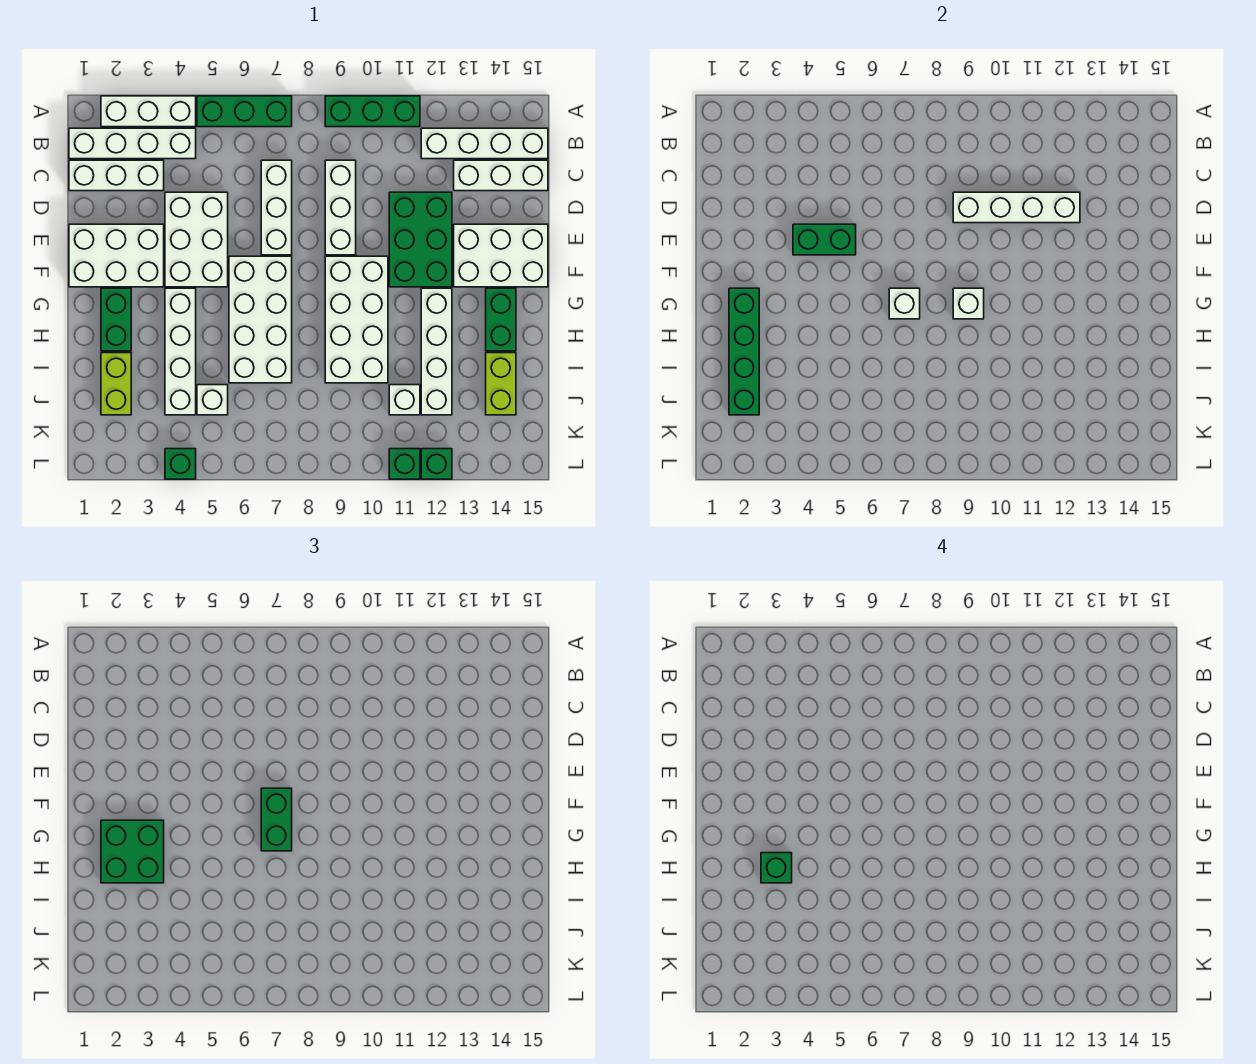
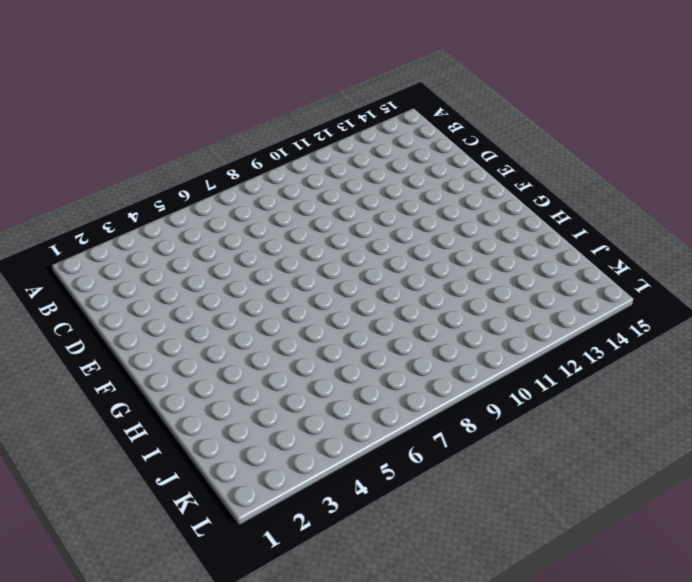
none -> white 1x3 brick [101,96,196,127]
none -> green 1x3 brick [197,96,292,127]
none -> green 1x3 brick [325,96,420,127]
none -> white 1x4 brick [69,128,196,159]

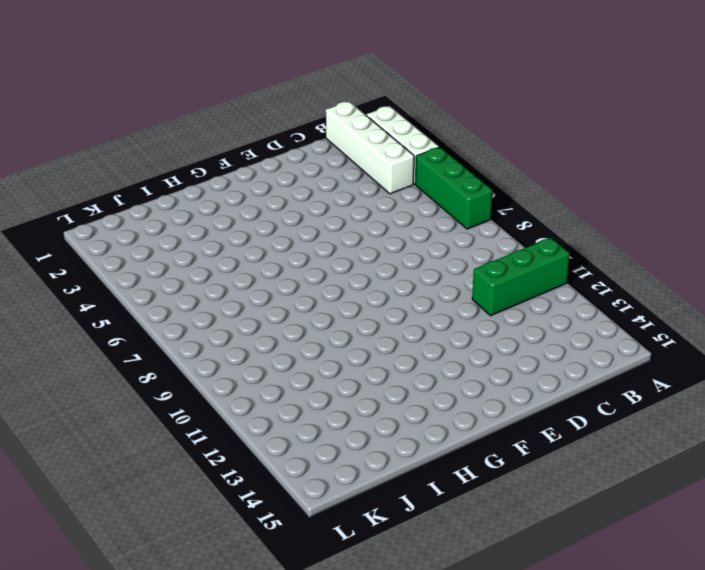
green 1x3 brick [472,238,570,316] -> green 1x3 brick turned to [325,96,420,127]
none -> white 1x4 brick [421,128,548,159]
none -> white 1x3 brick [69,160,164,191]
none -> white 1x3 brick [261,160,292,255]
none -> white 1x3 brick [325,160,356,255]

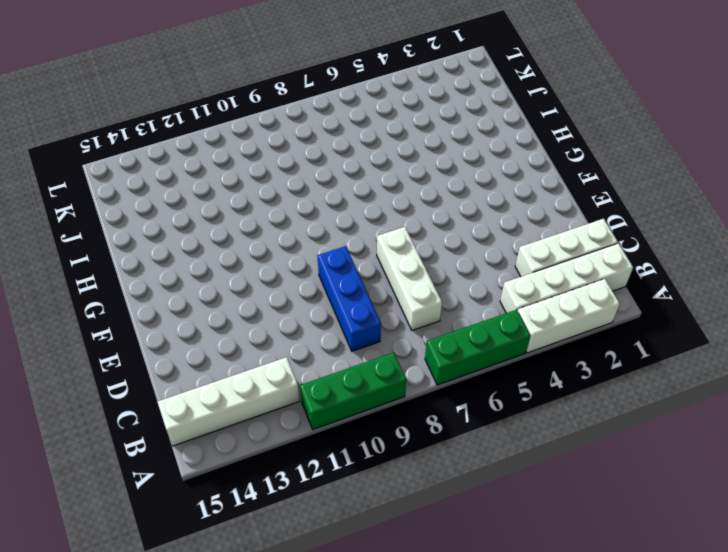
blue 1x3 brick [318,246,381,351] -> white 1x3 brick [325,160,356,255]
none -> white 1x3 brick [454,160,548,191]
none -> white 2x3 brick [165,192,228,287]
none -> green 2x3 brick [389,192,452,287]
none -> white 2x3 brick [69,224,164,287]

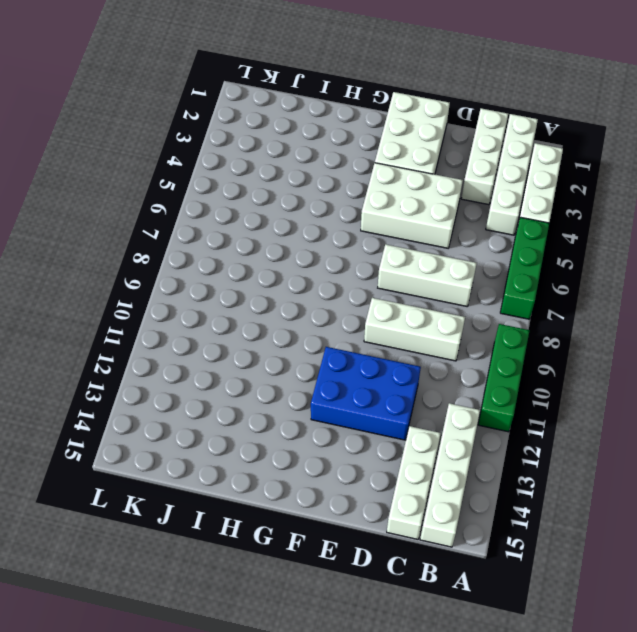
blue 2x3 brick [311,347,421,440] -> green 2x3 brick [389,192,452,287]
none -> white 2x3 brick [454,224,548,287]
none -> white 2x4 brick [229,256,292,383]
none -> white 2x4 brick [325,256,388,383]
none -> green 1x2 brick [101,288,131,351]

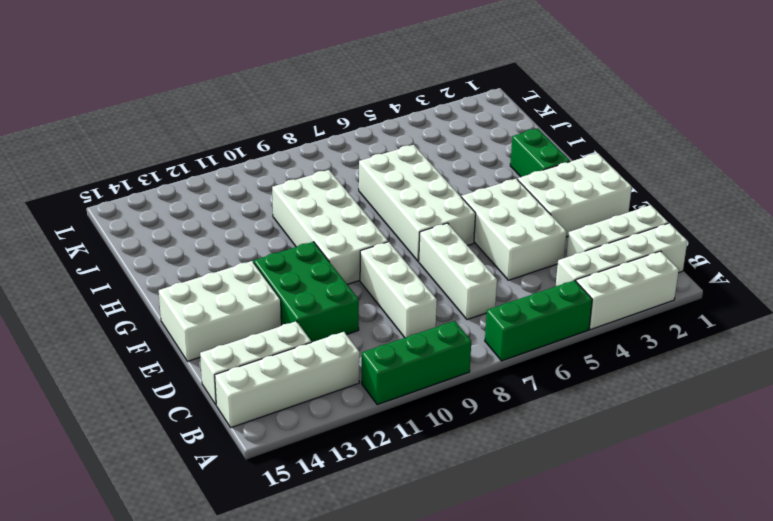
none -> white 1x4 brick [165,288,196,415]
none -> white 1x4 brick [421,288,452,415]
none -> green 1x2 brick [486,288,516,351]
none -> lime 1x2 brick [101,353,131,415]

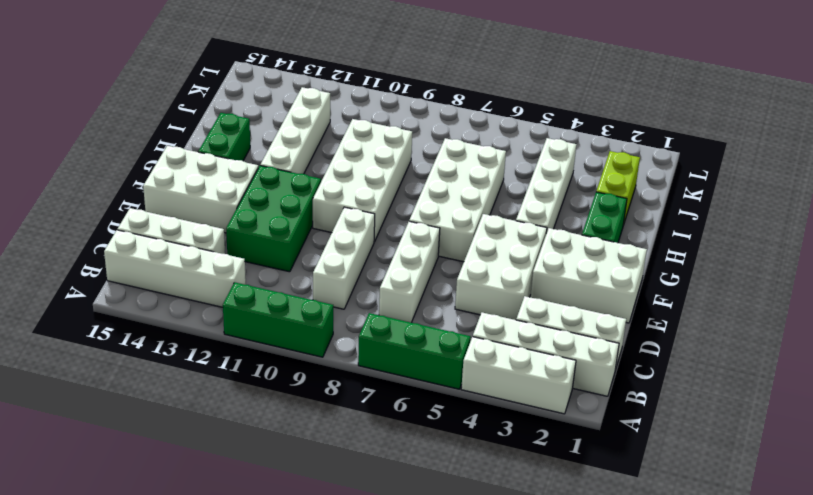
none -> lime 1x2 brick [486,353,516,415]
none -> white 1x1 brick [197,385,228,415]
none -> white 1x1 brick [389,385,420,415]
none -> green 1x1 brick [165,449,196,479]

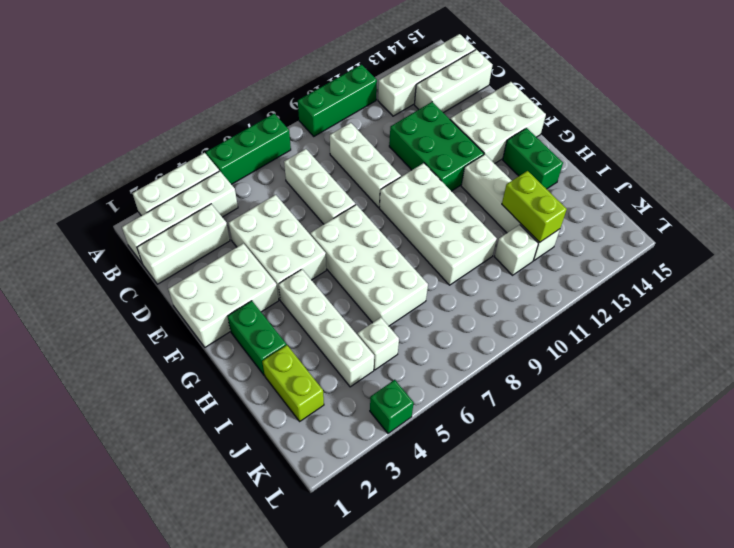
lime 1x2 brick [502,171,567,242] -> lime 1x2 brick moved to [486,353,516,415]
none -> green 1x1 brick [389,449,420,479]
none -> green 1x1 brick [421,449,452,479]
none -> white 1x4 brick [953,192,1080,223]
none -> green 1x2 brick [793,224,856,255]

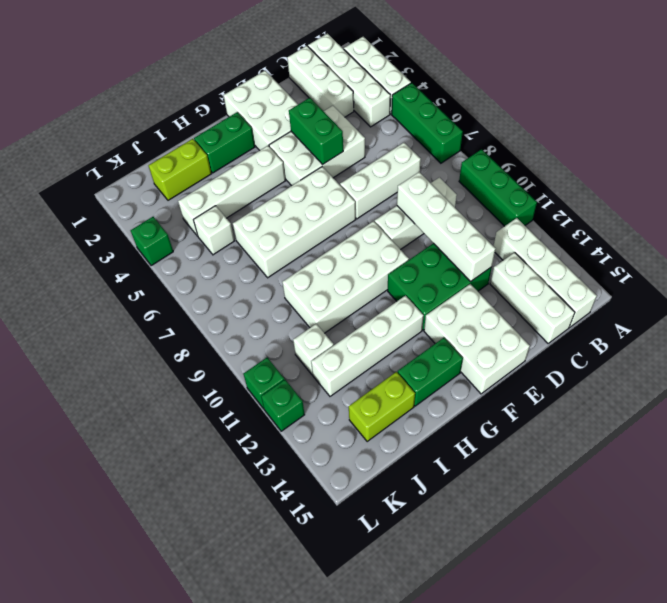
none -> green 1x4 brick [729,288,759,415]
none -> white 1x1 brick [889,288,920,319]
none -> white 1x1 brick [953,288,984,319]
none -> green 1x2 brick [261,788,292,851]

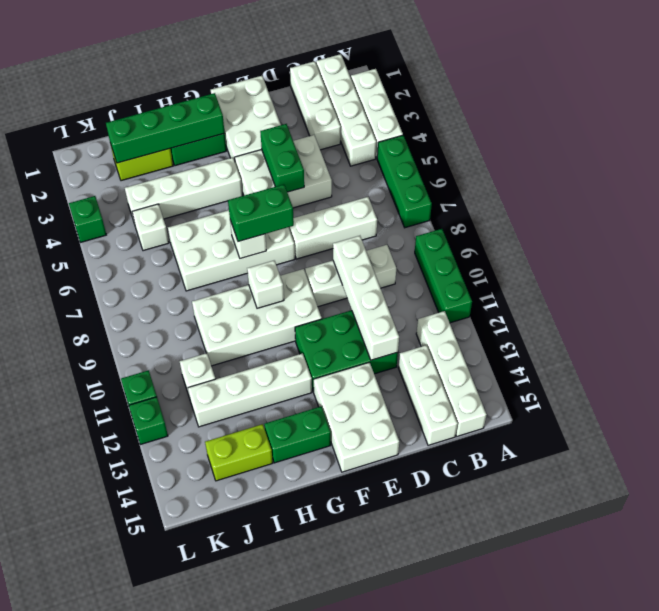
none -> green 2x2 brick [101,820,164,883]
none -> green 1x1 brick [761,853,792,883]

